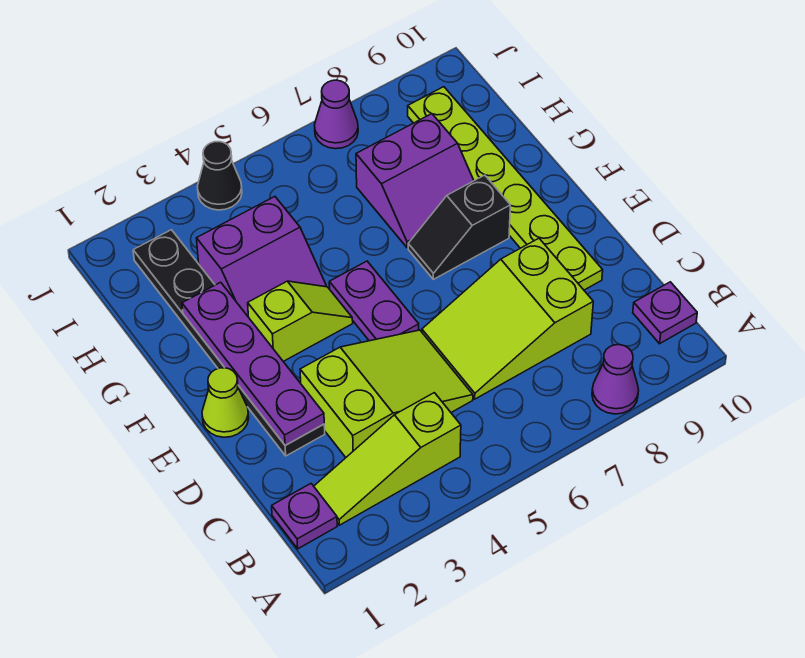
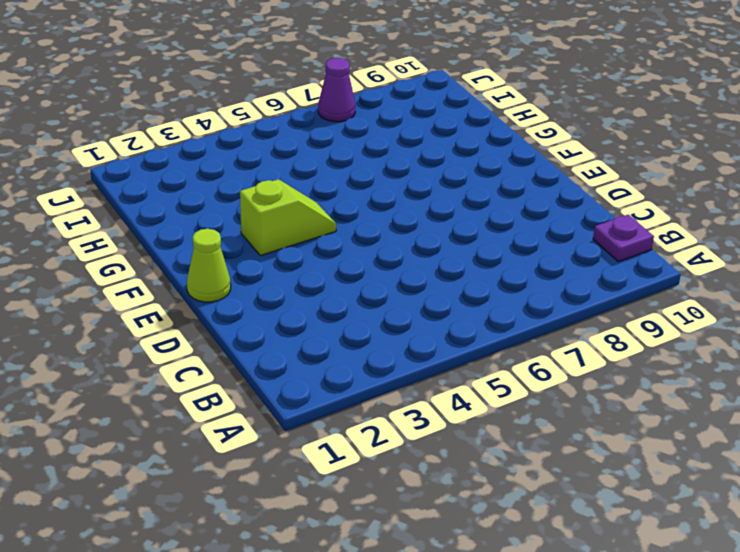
none -> purple 1x1 cone [592,345,639,414]
none -> purple 1x1 plate [272,484,337,549]
none -> lime 1x3 slope [314,393,461,525]

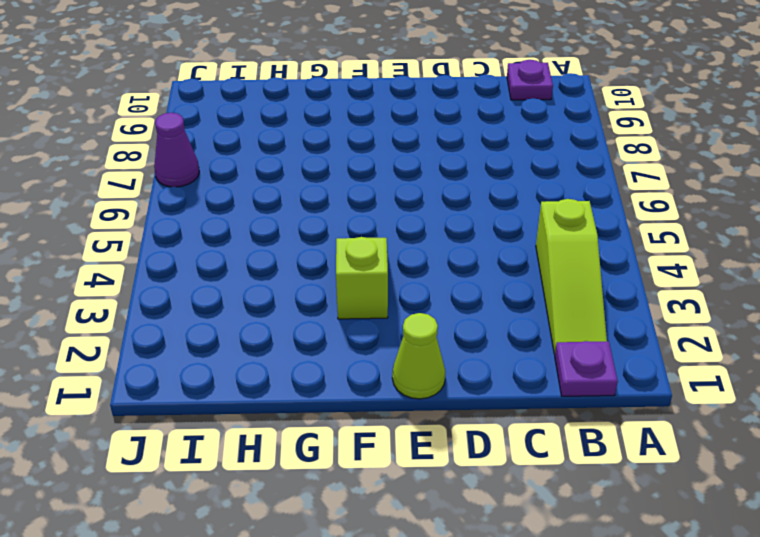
none -> purple 1x1 cone [592,345,639,414]
none -> lime 2x3 slope [300,330,473,457]
none -> lime 2x3 slope [422,238,593,399]

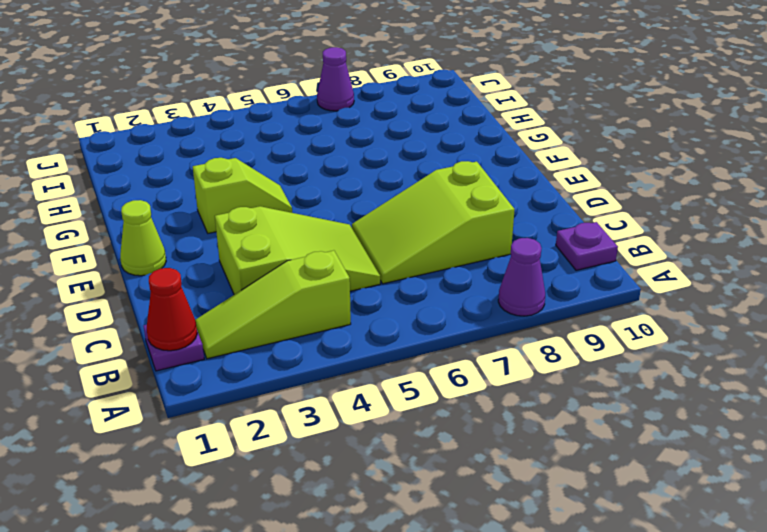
red 1x1 cone [147,268,197,351] -> none
none -> black 1x6 plate [133,230,325,456]
none -> lime 1x6 plate [408,87,603,290]
none -> purple 1x2 plate [329,261,419,341]

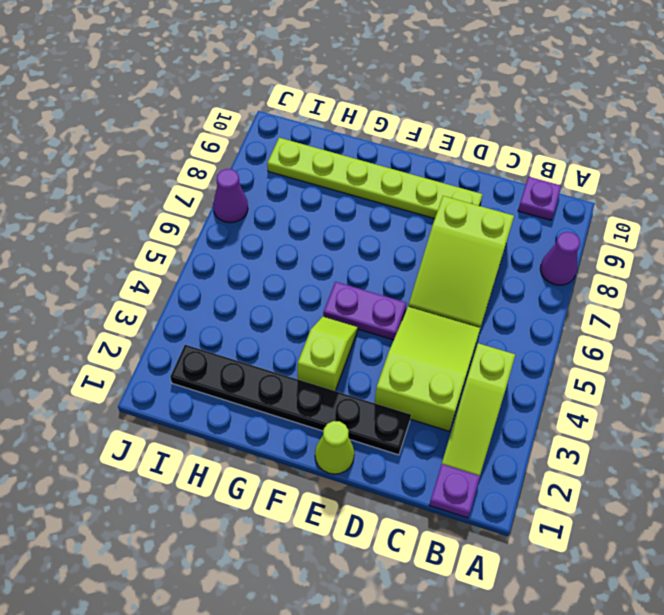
none -> black 1x2 slope [408,175,510,279]
none -> purple 2x2 slope [197,197,326,316]
none -> purple 2x2 slope [356,114,474,248]

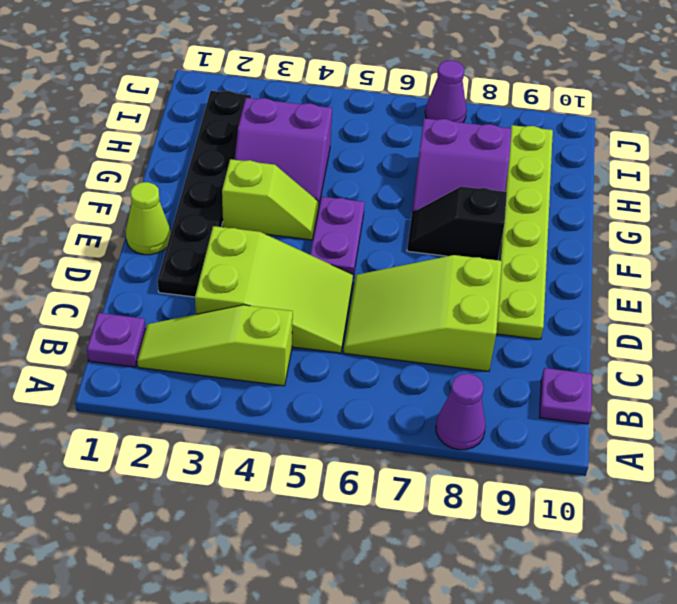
none -> black 1x1 cone [197,142,242,210]
none -> purple 1x4 plate [182,282,324,445]

